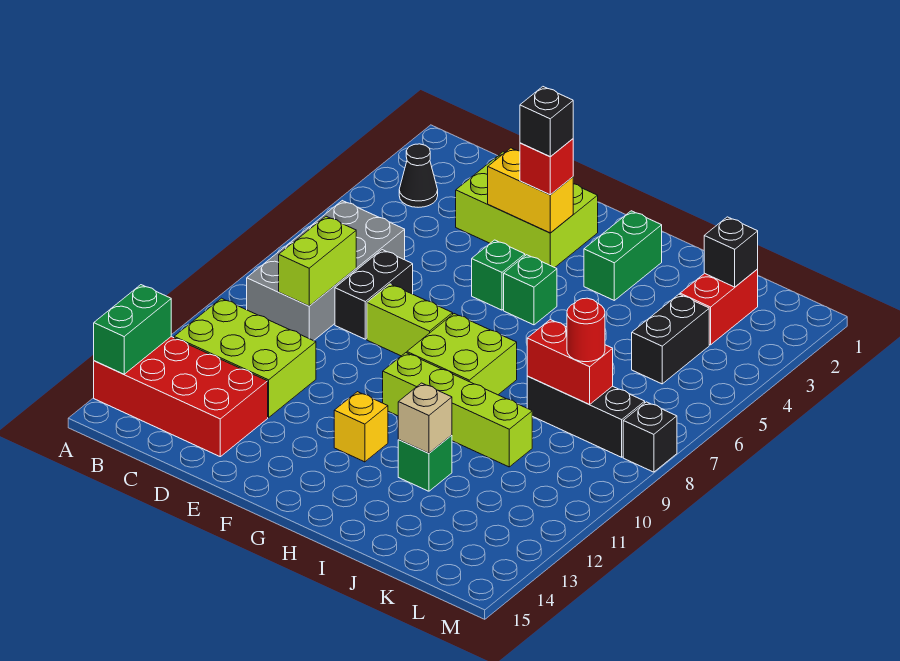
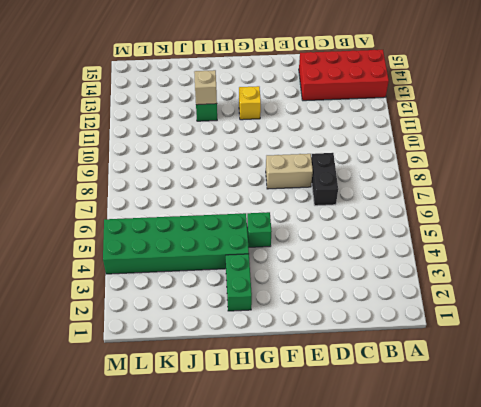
tan 1x2 brick [266,154,313,189] -> lime 1x2 brick [367,284,453,356]
green 2x6 brick [103,213,249,274] -> black 1x2 brick [632,294,709,384]
none -> black 1x1 cone [399,144,438,207]
none -> grey 2x4 brick [247,201,405,341]
none -> lime 2x3 brick [174,298,316,418]

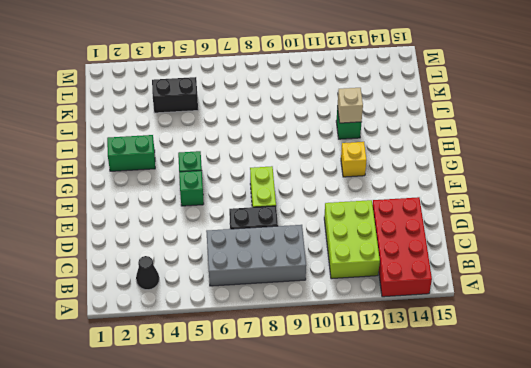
none -> lime 2x3 brick [456,152,598,268]
none -> lime 2x2 brick [407,314,517,395]
none -> lime 1x4 brick [383,353,532,467]

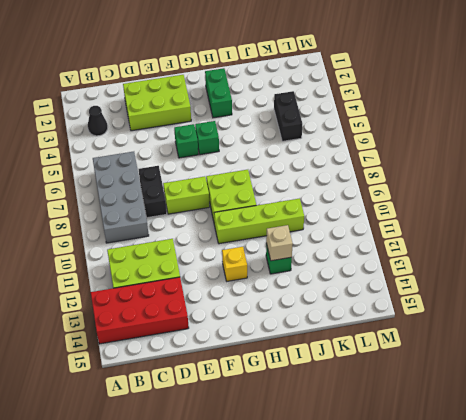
none -> black 1x3 brick [527,376,645,457]
none -> red 1x2 brick [680,269,758,345]
none -> black 1x1 brick [623,402,677,472]

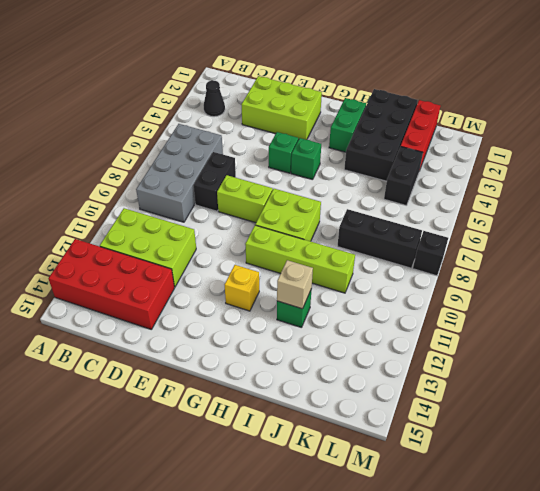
black 2x4 brick [344,89,418,181] -> none
red 1x3 brick [401,100,440,169] -> red 1x2 brick [680,269,758,345]
none -> green 1x2 brick [94,285,171,374]
none -> lime 1x2 brick [279,216,356,306]
none -> yellow 1x2 brick [488,148,573,233]

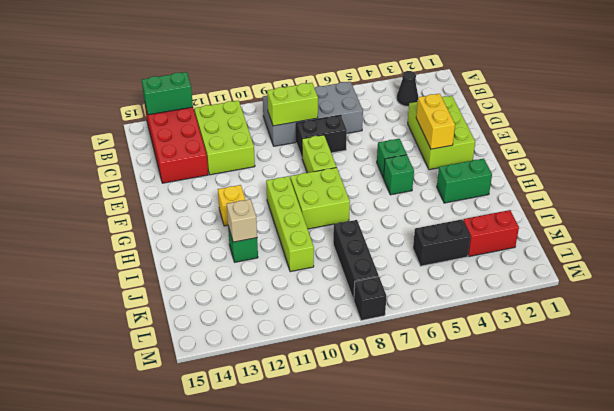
none -> red 1x2 brick [527,320,613,405]
none -> black 1x1 brick [704,217,758,287]
none -> red 1x1 brick [520,139,573,195]

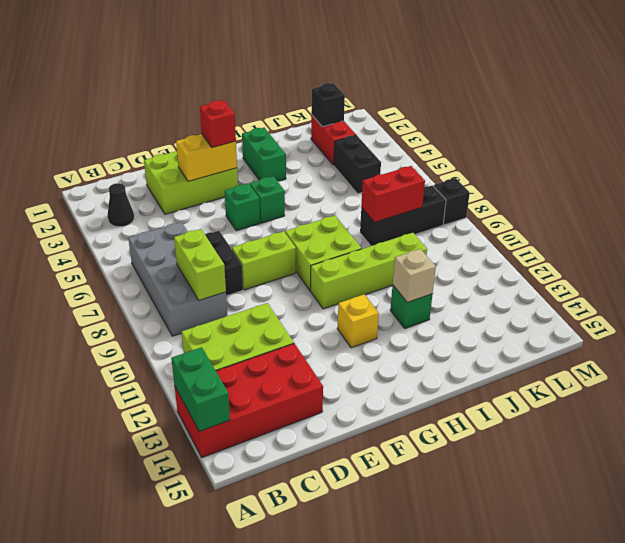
none -> red 1x1 round brick [567,298,605,362]
none -> black 1x1 brick [520,87,573,157]

